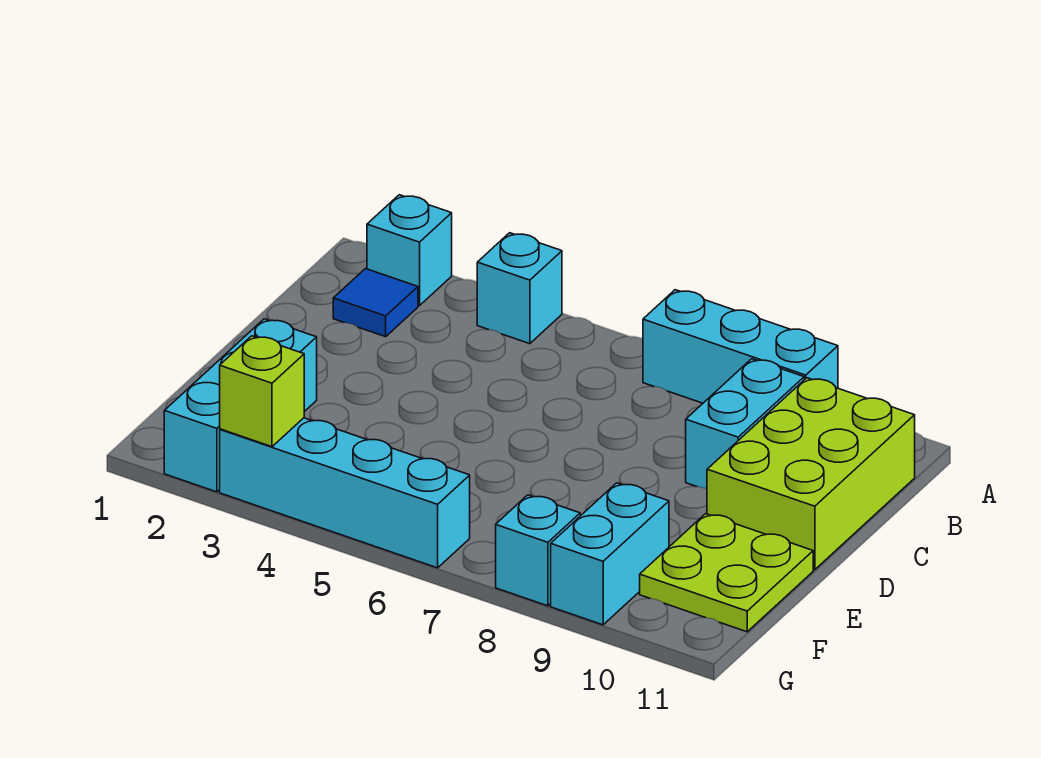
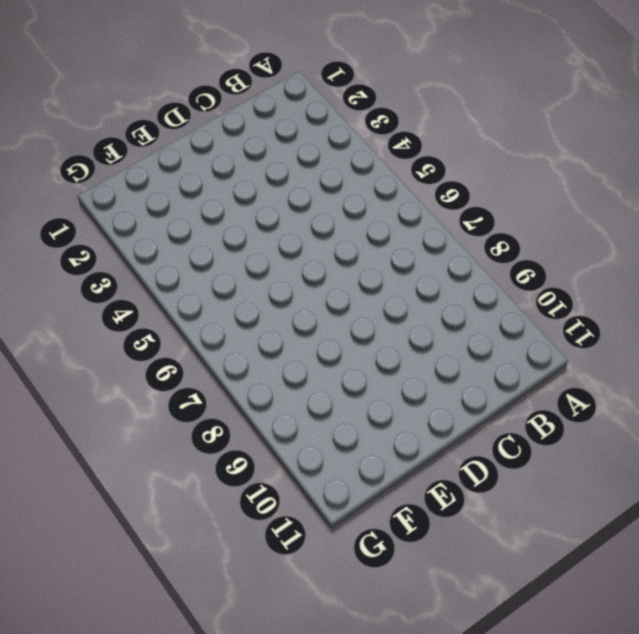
none -> cyan 1x1 brick [367,195,452,306]
none -> cyan 1x1 brick [477,233,562,344]
none -> cyan 1x3 brick [643,290,838,403]

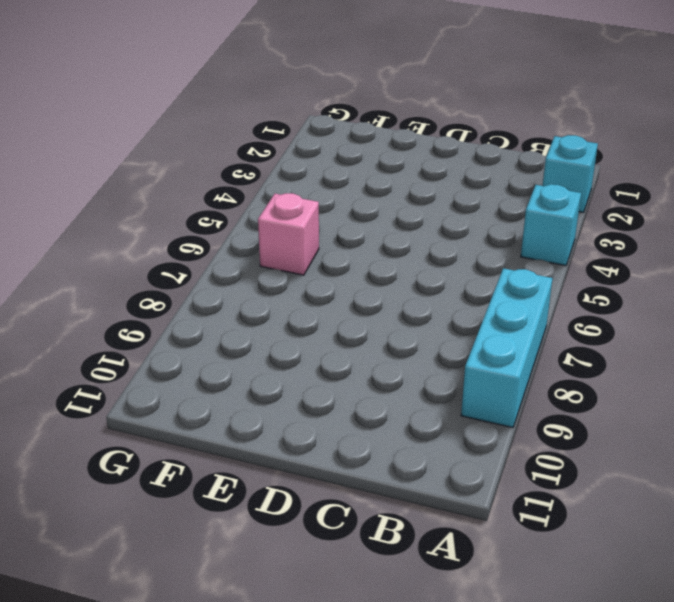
pink 1x1 brick [258,193,319,275] -> none
none -> blue 1x1 tile [333,269,418,337]
none -> cyan 1x2 brick [686,359,804,489]
none -> lime 2x3 brick [707,378,915,570]

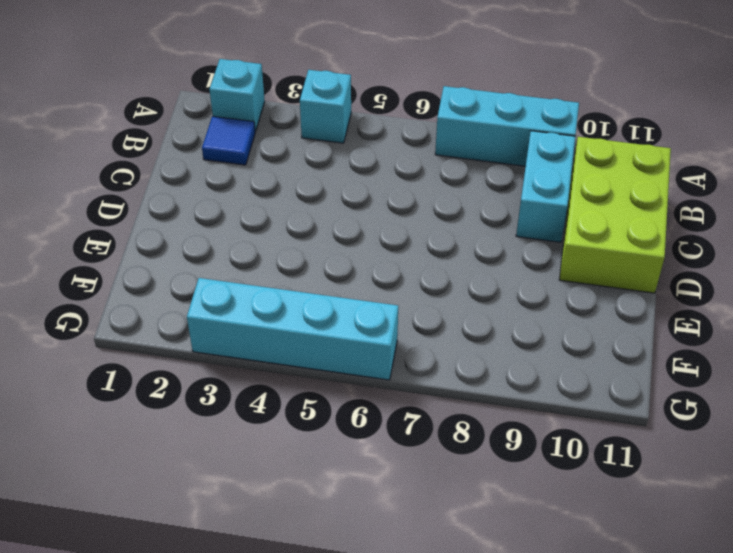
none -> cyan 1x3 brick [164,319,317,492]
none -> lime 2x2 plate [640,514,813,632]
none -> cyan 1x2 brick [551,483,669,625]

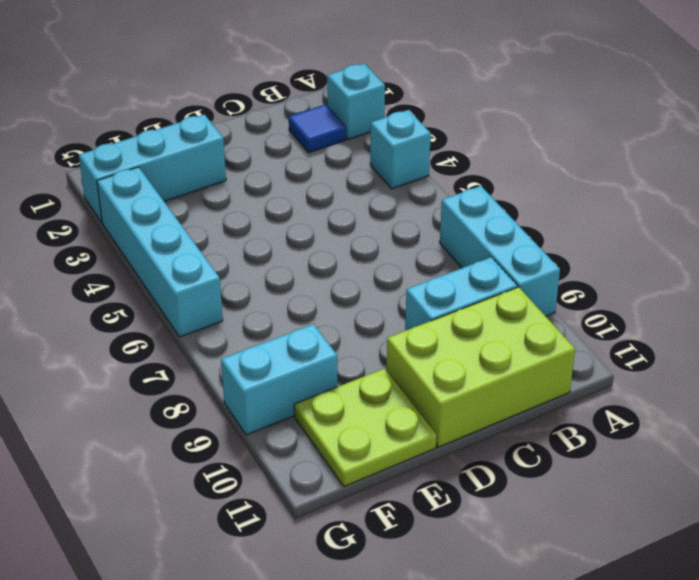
none -> cyan 1x1 brick [496,495,580,606]
none -> lime 1x1 brick [220,336,304,447]

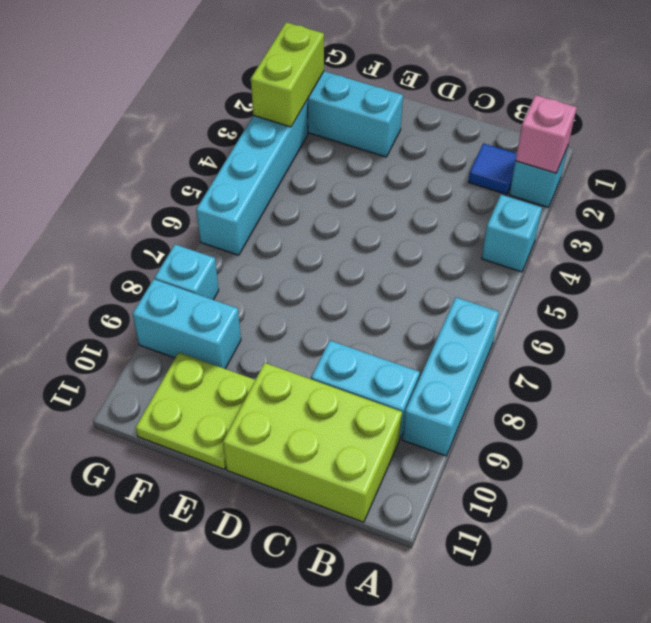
pink 1x1 brick [516,95,577,173] -> none
lime 1x2 brick [251,22,324,127] -> lime 1x1 brick [220,336,304,447]

